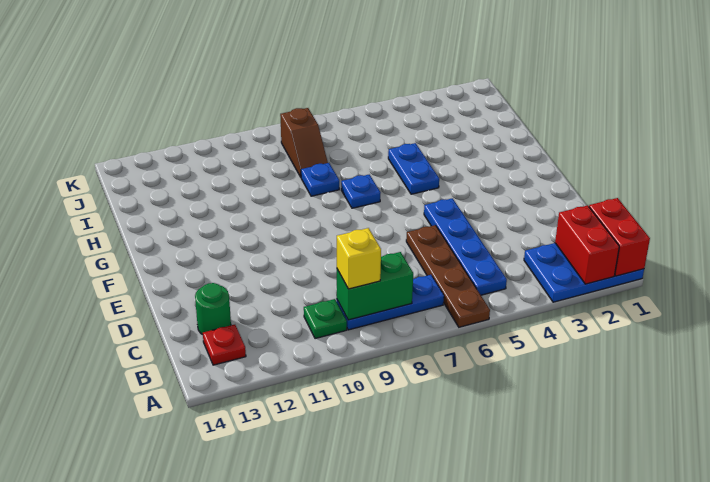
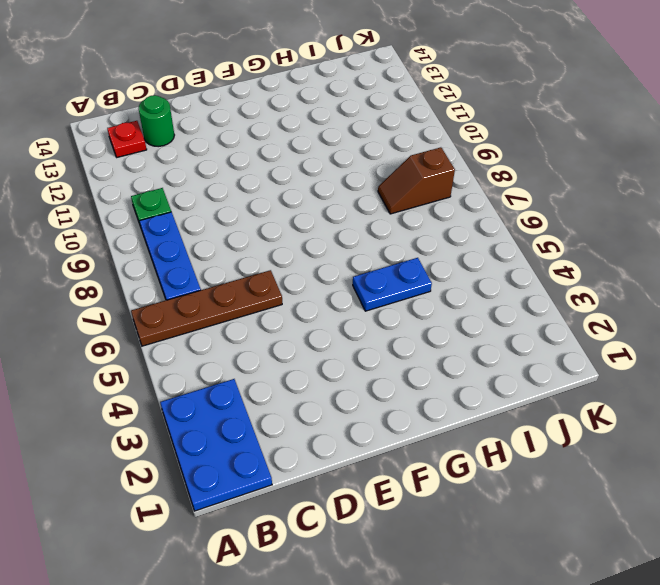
none -> blue 1x4 plate [424,198,507,295]
none -> blue 1x1 plate [341,175,381,208]
none -> blue 1x1 plate [301,163,339,196]

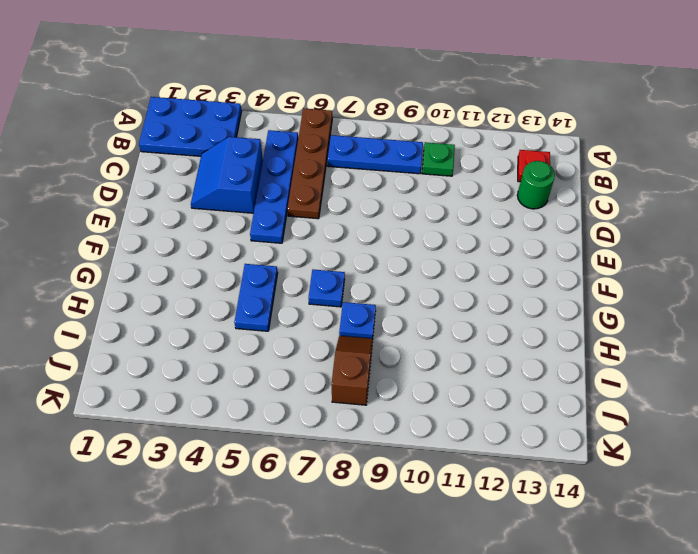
blue 2x2 slope [191,137,263,213] -> none
none -> red 1x2 brick [589,198,650,276]
none -> red 1x2 brick [555,205,619,284]
none -> green 1x2 brick [337,252,413,320]

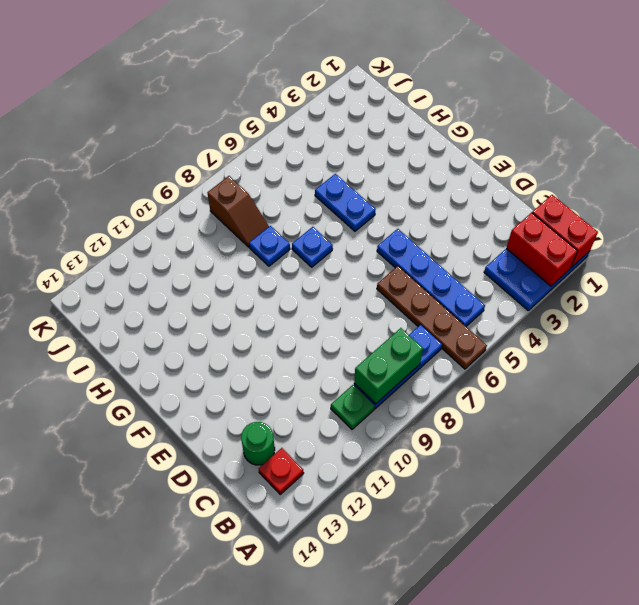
none -> yellow 1x1 brick [337,228,381,289]

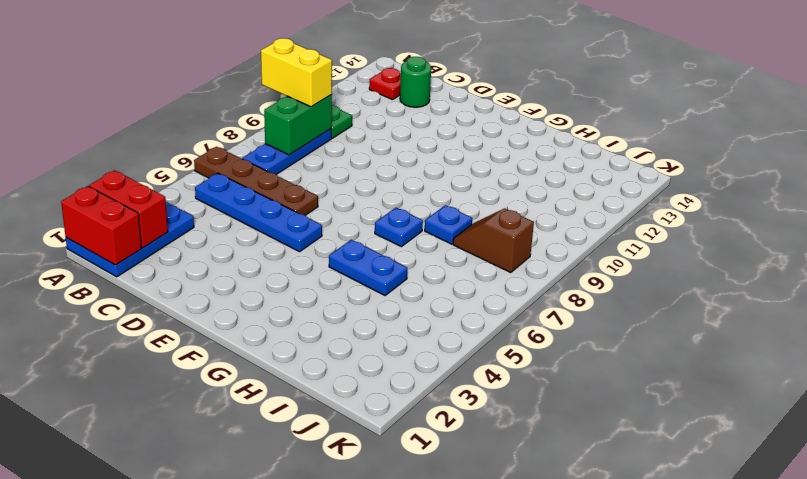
yellow 1x2 brick [261,38,332,107] -> yellow 1x1 brick [337,228,381,289]

